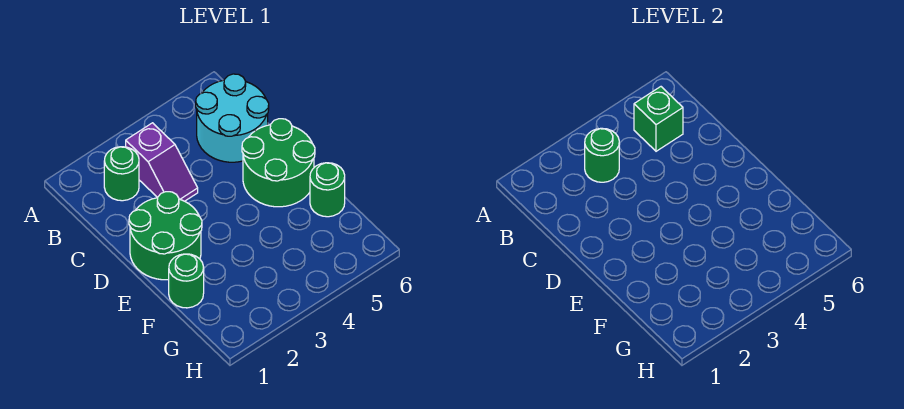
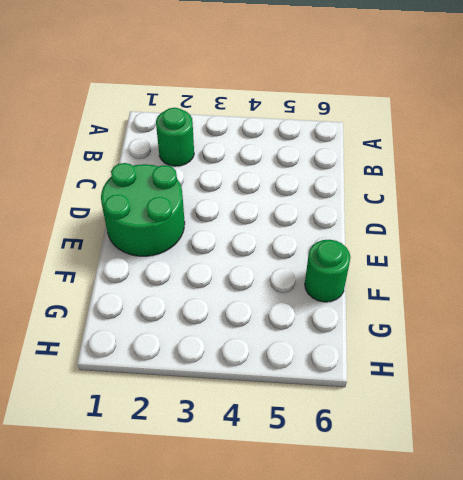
none -> purple 1x2 slope [126,123,198,201]
none -> cyan 2x2 round brick [196,74,269,162]

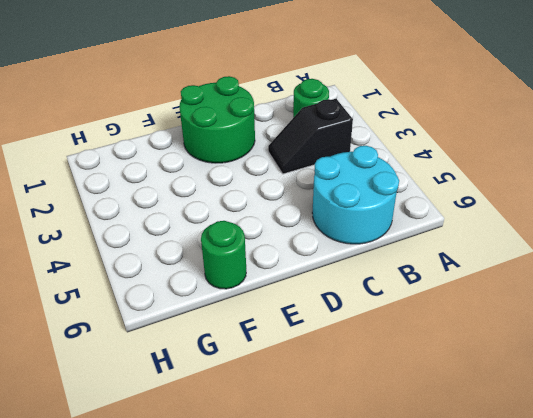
black 1x2 slope [268,99,353,174] -> purple 1x2 slope [126,123,198,201]
none -> green 2x2 round brick [242,119,315,207]
none -> green 1x1 round brick [169,254,204,308]

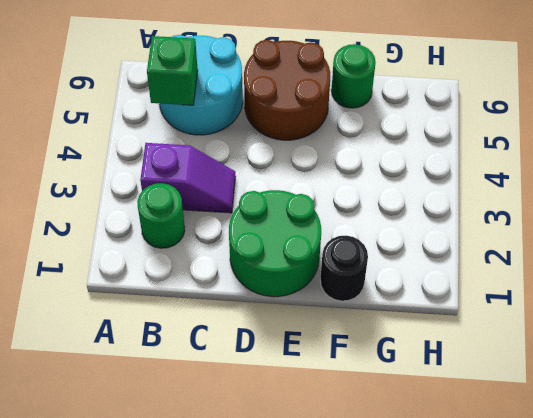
brown 2x2 round brick [244,40,330,140] -> green 2x2 round brick [242,119,315,207]
black 1x1 round brick [320,236,368,301] -> green 1x1 round brick [169,254,204,308]
none -> green 1x1 round brick [585,128,619,182]

